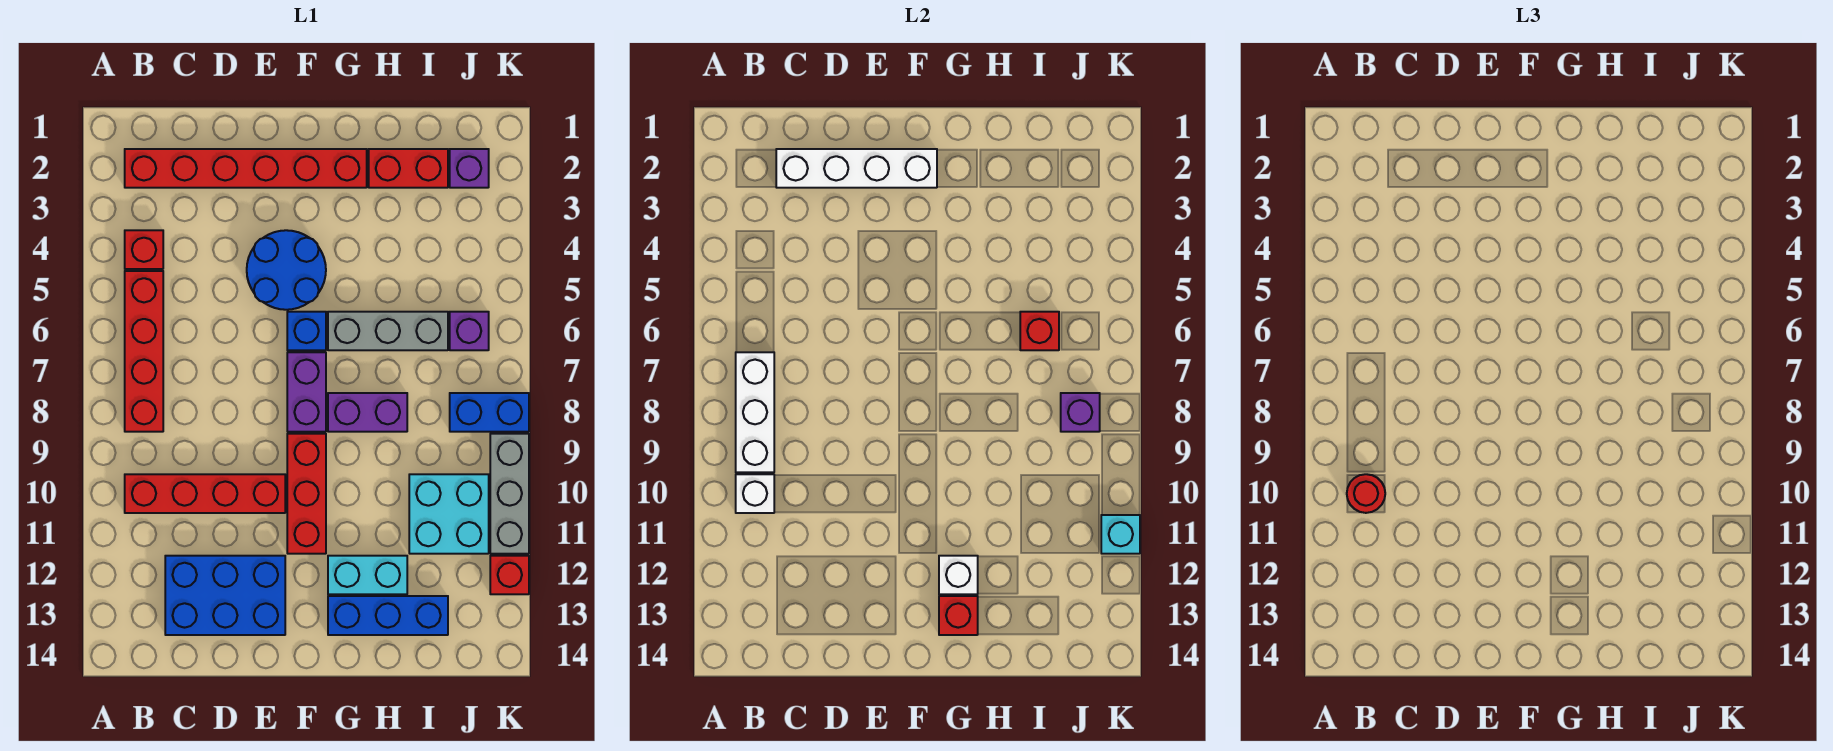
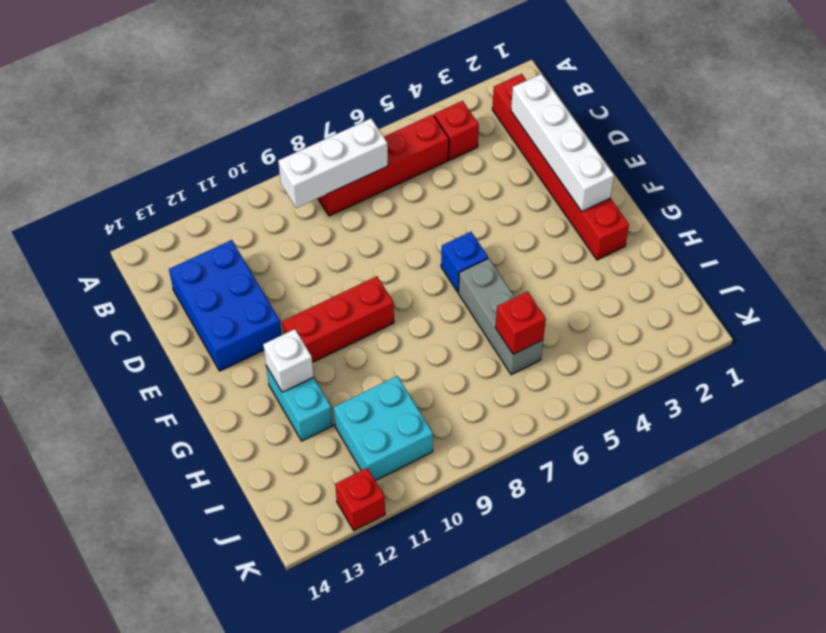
none -> red 1x4 brick [125,474,285,513]
none -> blue 2x2 round brick [247,230,326,310]
none -> purple 1x2 brick [287,352,326,432]

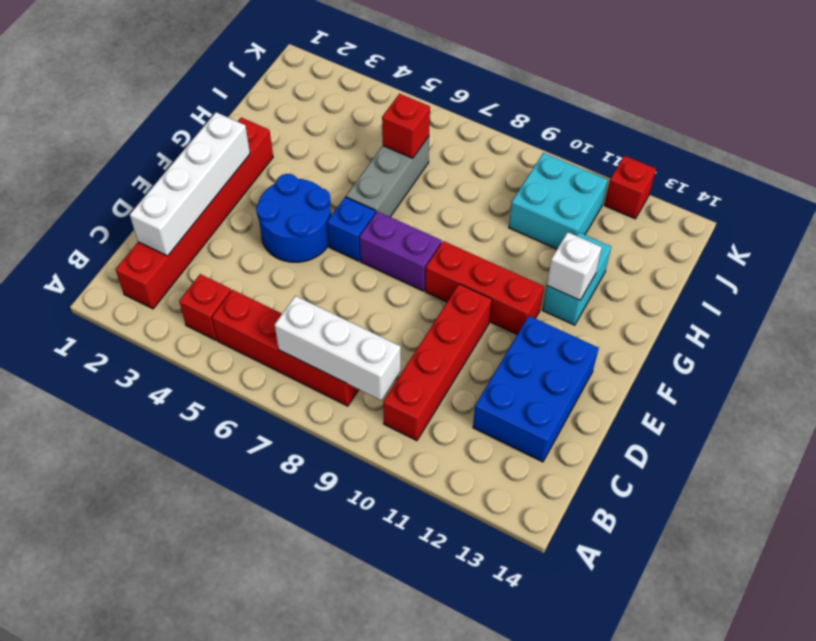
none -> purple 1x2 brick [328,393,407,432]
none -> blue 1x3 brick [328,596,448,635]
none -> red 1x2 brick [369,149,448,188]

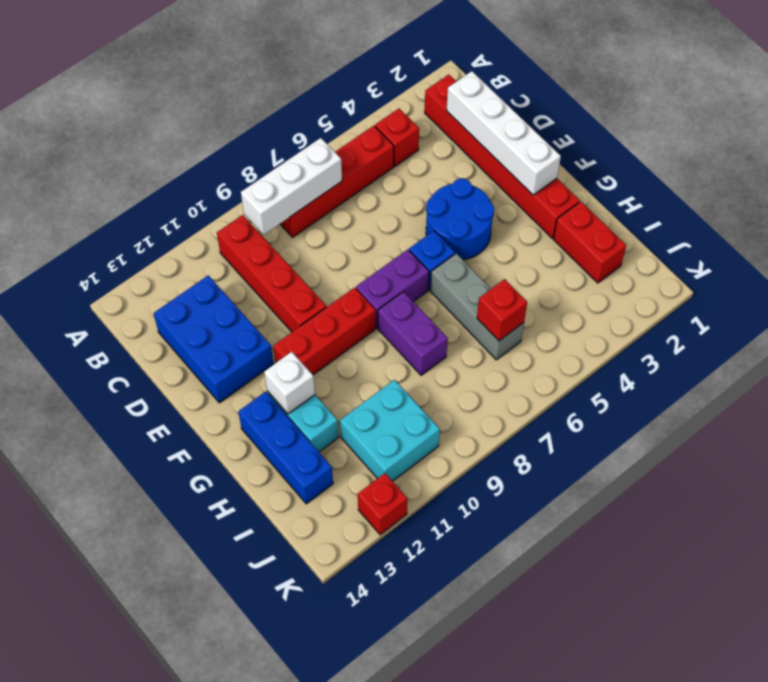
none -> purple 1x1 brick [450,149,489,188]
none -> purple 1x1 brick [450,312,489,350]
none -> blue 1x2 brick [450,393,529,432]

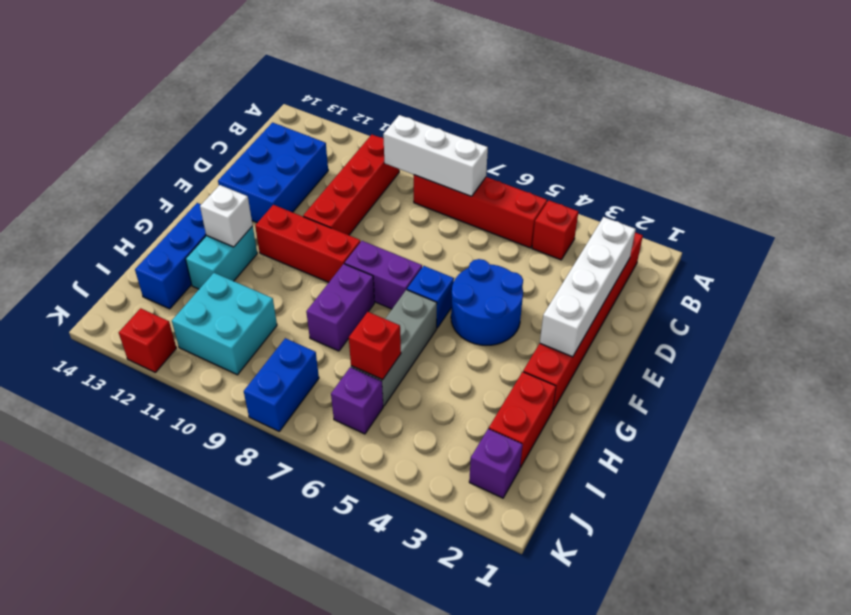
none -> grey 1x3 brick [490,434,529,554]
none -> white 1x1 brick [736,474,774,513]
none -> red 1x1 brick [939,596,978,635]

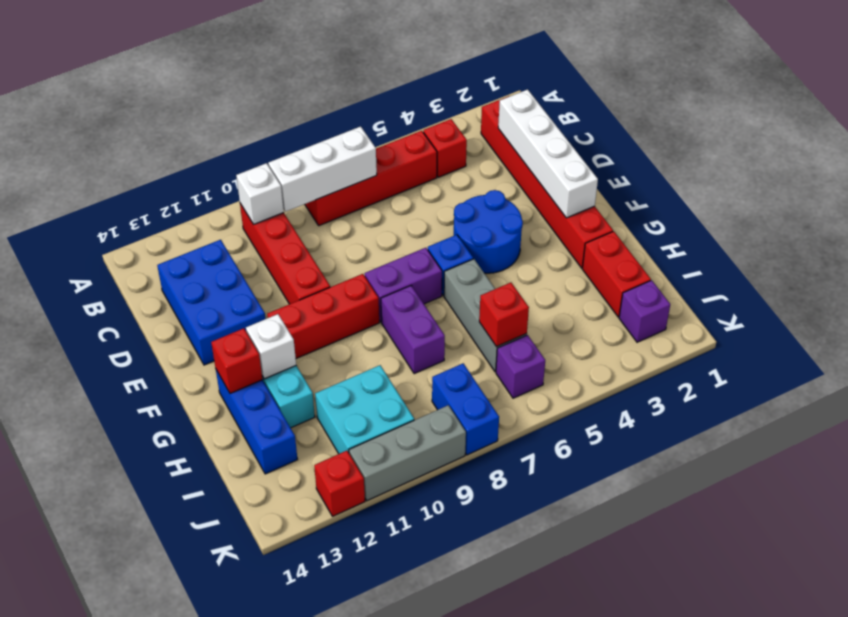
none -> purple 1x1 brick [1061,393,1100,432]
none -> cyan 1x1 brick [1101,515,1140,554]
none -> red 1x1 round brick [1347,474,1385,513]

